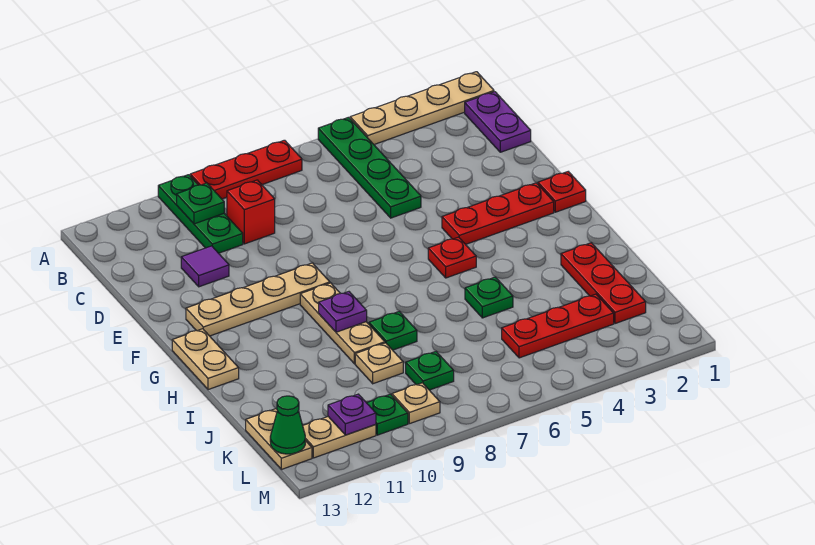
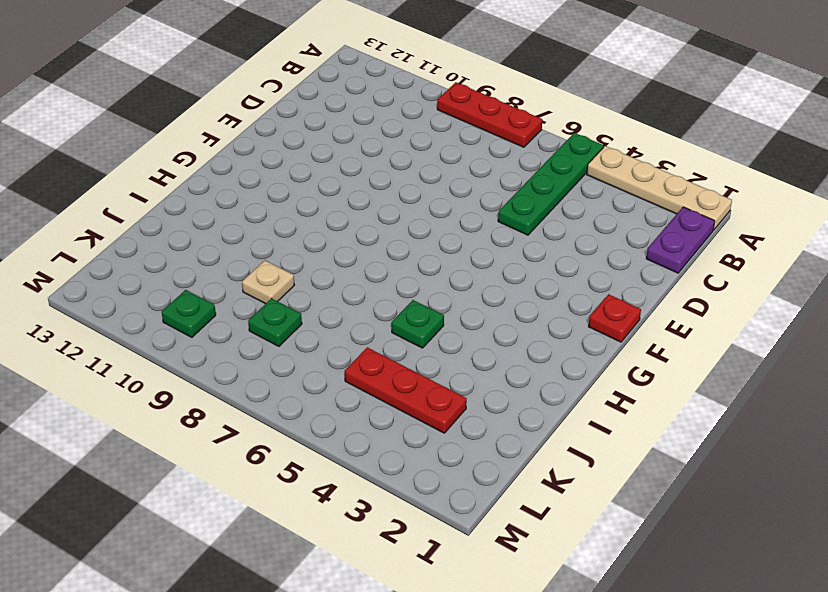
none -> green 1x3 plate [158,175,243,253]
none -> red 1x1 brick [227,180,275,244]
none -> purple 1x1 tile [181,246,229,287]

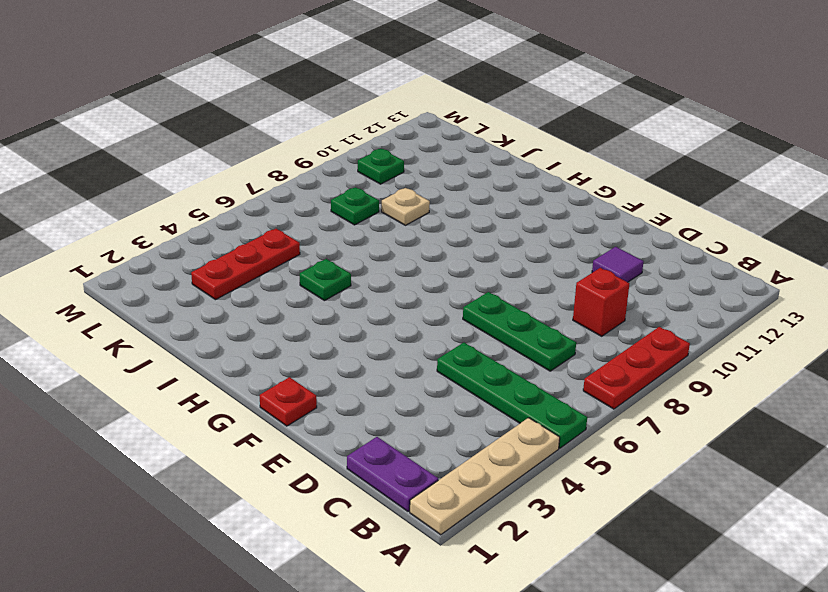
green 1x3 plate [463,292,576,371] -> green 1x3 plate moved to [158,175,243,253]
none -> red 1x3 plate [442,183,554,244]
none -> tan 1x4 plate [186,263,330,336]
none -> red 1x1 plate [428,237,476,278]

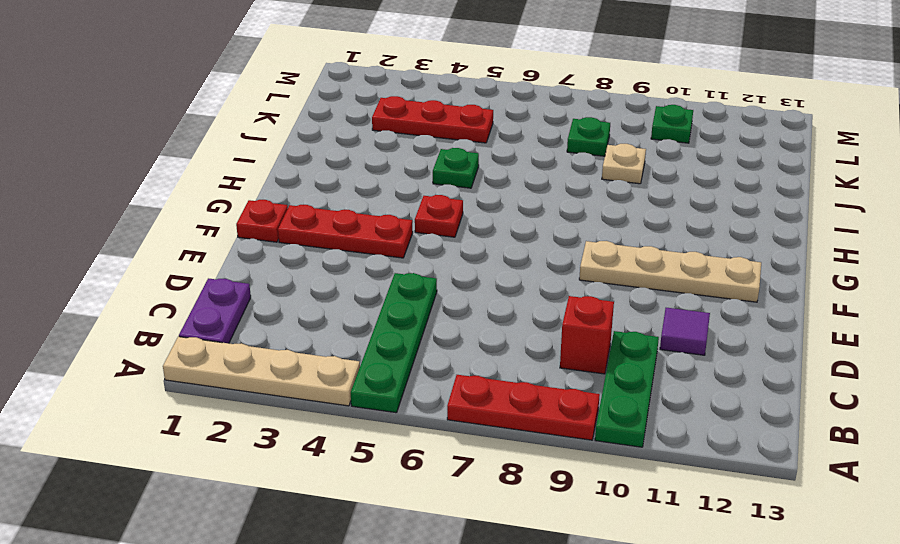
none -> tan 1x3 plate [300,283,385,364]
none -> tan 1x2 plate [172,329,239,390]
none -> red 1x3 plate [561,243,646,324]

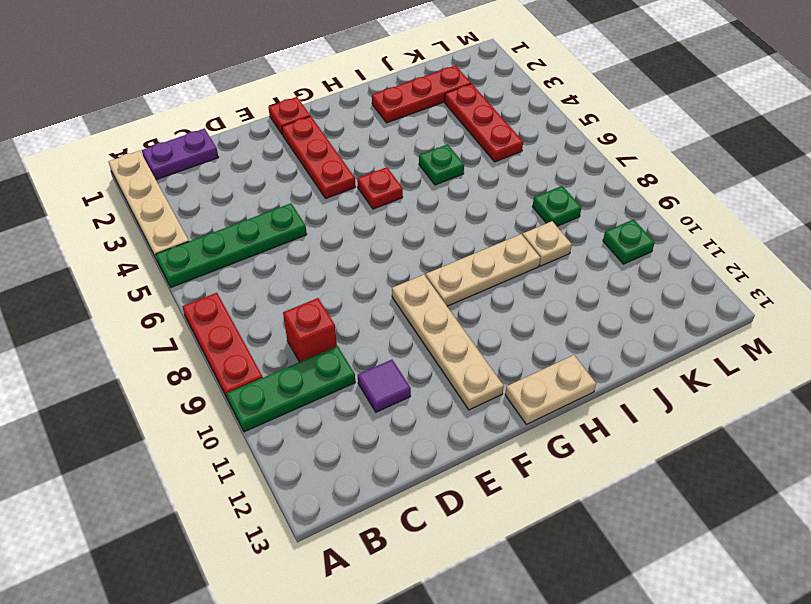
none -> green 1x1 plate [369,311,417,350]
none -> tan 1x2 plate [246,409,312,469]
none -> tan 1x1 plate [392,383,440,424]

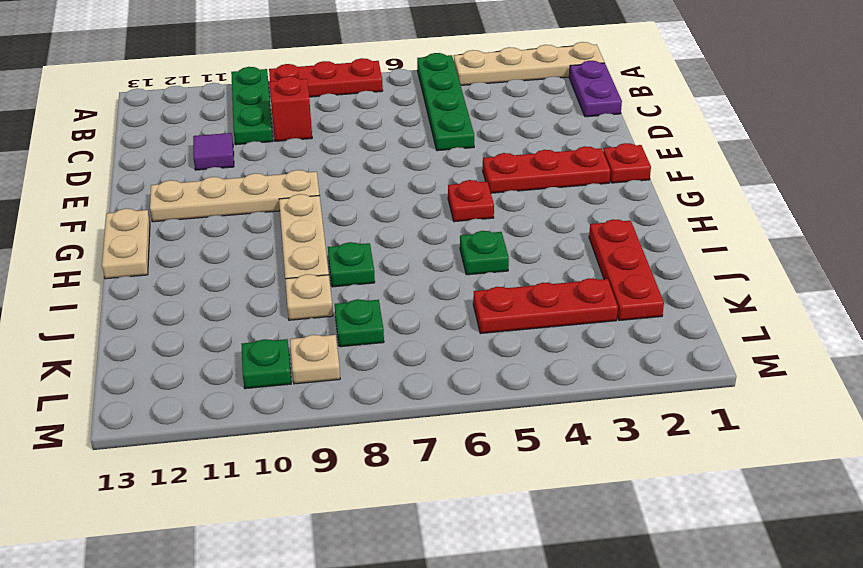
none -> tan 1x2 plate [246,409,312,469]
none -> tan 1x2 plate [303,417,376,458]
none -> green 1x1 plate [177,183,224,224]

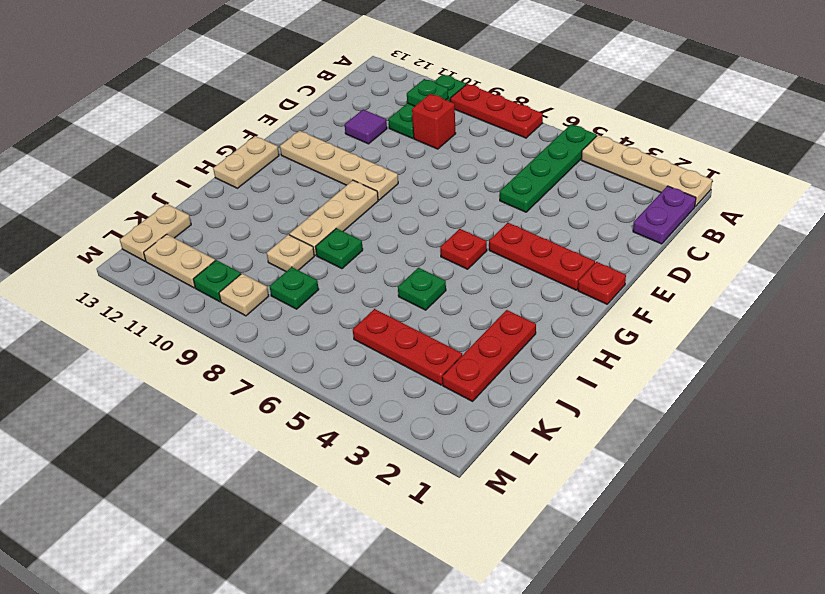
none -> purple 1x1 plate [319,292,367,332]
none -> purple 1x1 plate [328,394,376,435]
none -> green 1x1 cone [270,396,305,454]

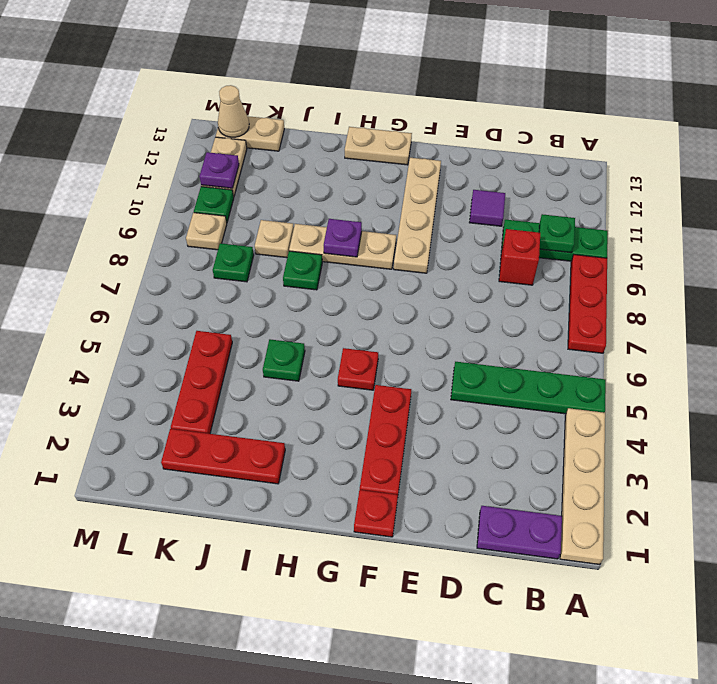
tan 1x1 cone [218,85,249,137] -> green 1x1 cone [270,396,305,454]

